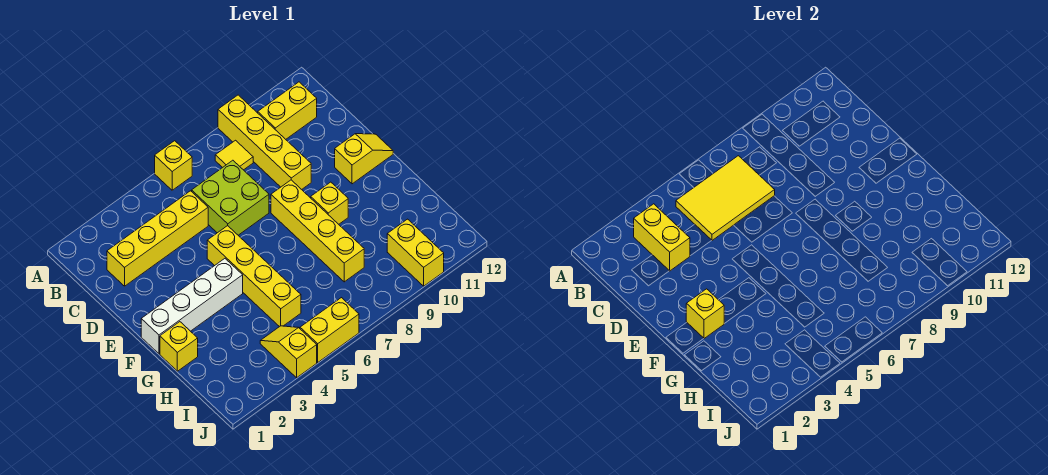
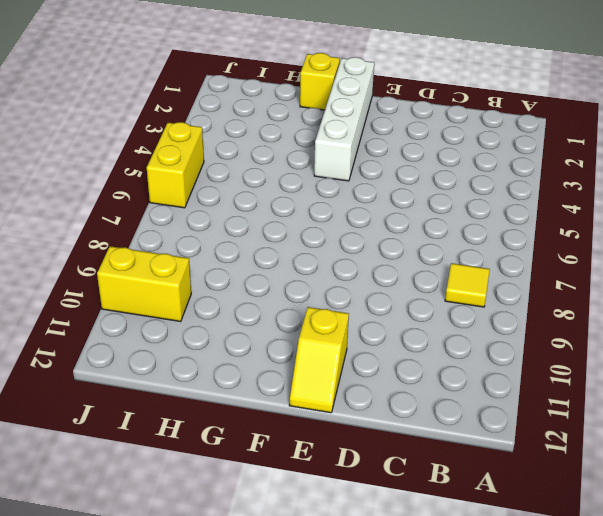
none -> yellow 1x1 brick [155,141,192,190]
none -> yellow 1x4 brick [218,95,311,189]
none -> yellow 1x2 brick [258,82,317,139]

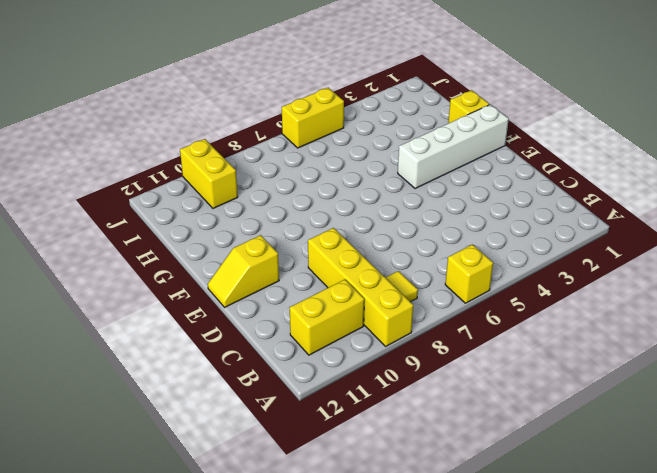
none -> yellow 1x4 brick [107,191,208,286]
none -> lime 2x2 brick [192,160,269,235]
none -> yellow 1x4 brick [207,226,301,327]

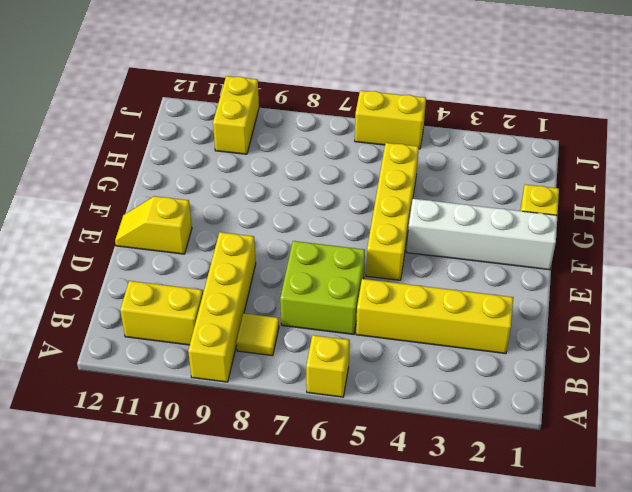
none -> yellow 1x4 brick [271,180,364,282]
none -> yellow 1x1 brick [311,182,348,224]
none -> yellow 1x2 slope [260,326,317,378]

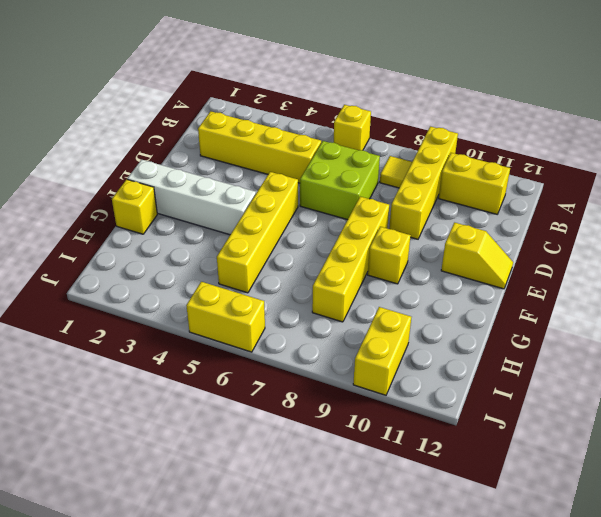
none -> yellow 1x2 slope [260,326,317,378]
none -> yellow 1x2 brick [634,204,690,271]
none -> yellow 2x3 tile [676,156,775,240]

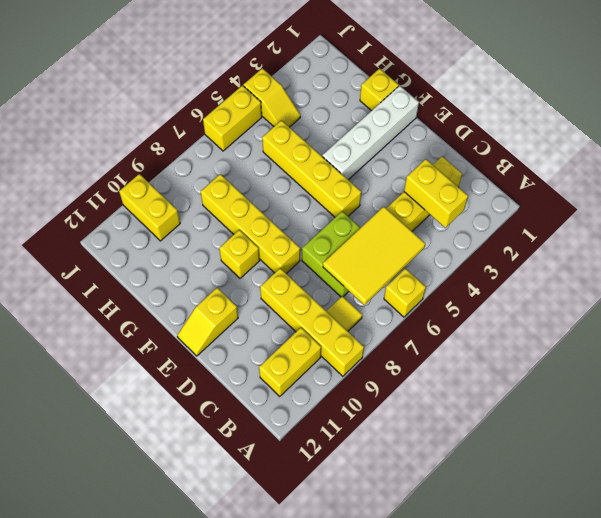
none -> yellow 1x1 brick [686,289,724,339]

